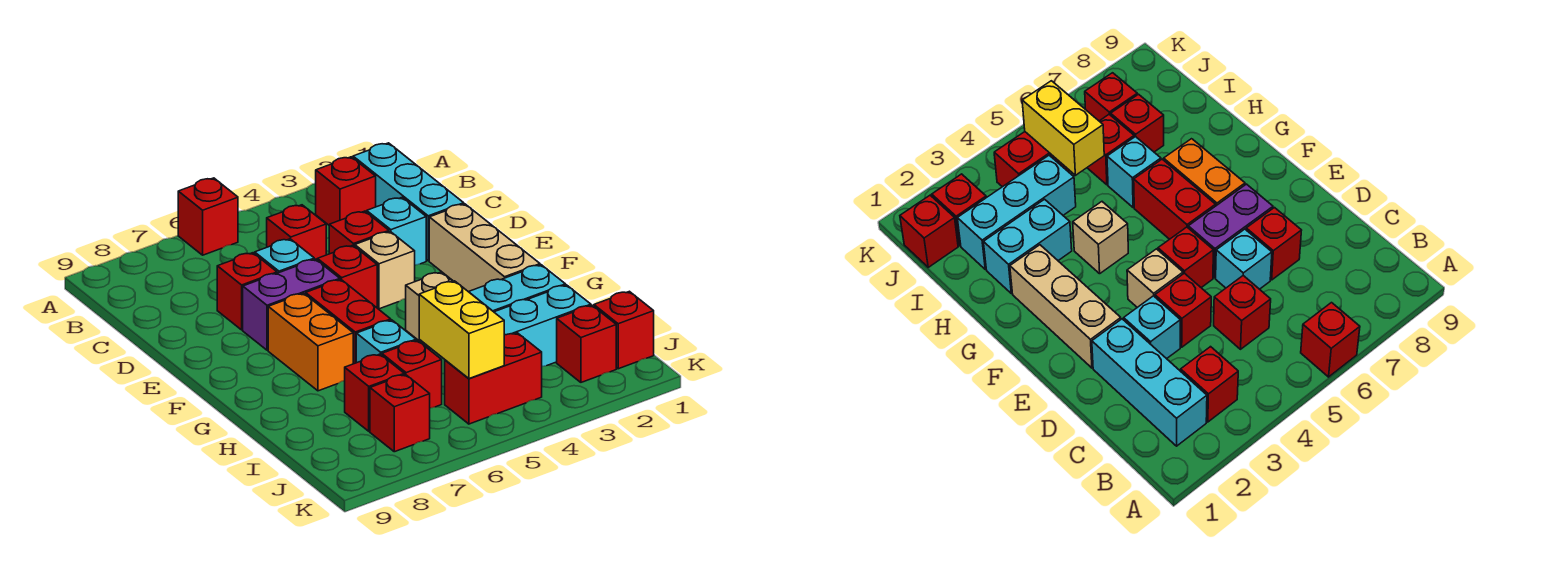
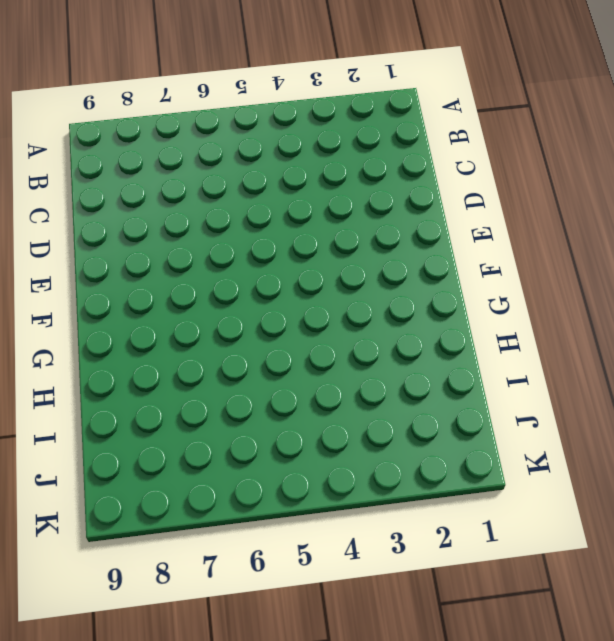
none -> red 1x1 brick [178,178,238,255]
none -> cyan 1x3 brick [353,143,464,261]
none -> red 1x1 brick [316,157,376,225]

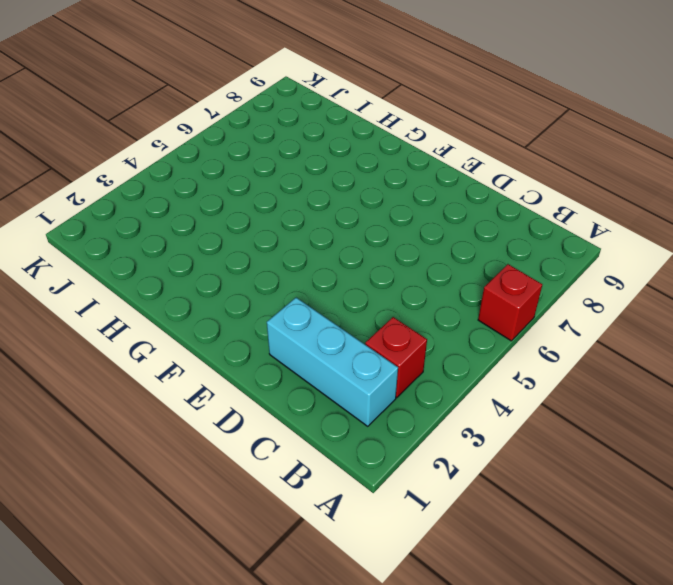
none -> red 1x1 brick [267,205,326,260]
none -> cyan 1x1 brick [367,198,426,265]
none -> red 1x1 brick [329,211,389,254]

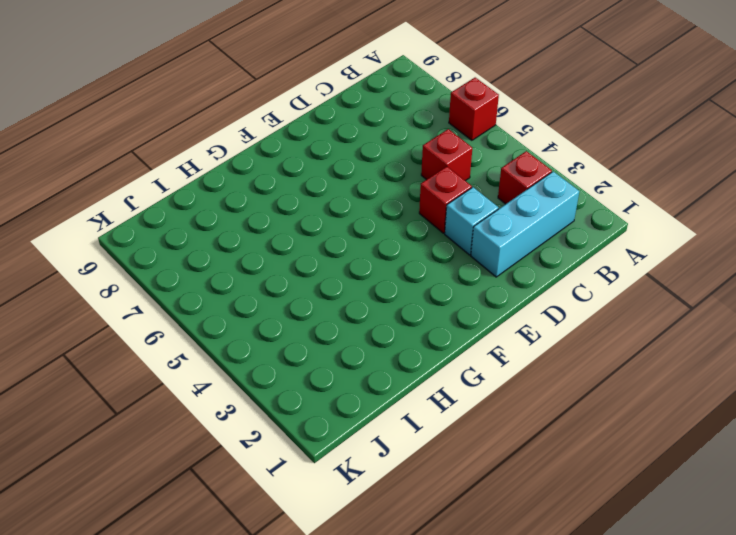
none -> cyan 1x1 brick [255,239,314,273]
none -> red 1x1 brick [217,253,277,330]
none -> tan 1x3 brick [429,204,540,292]

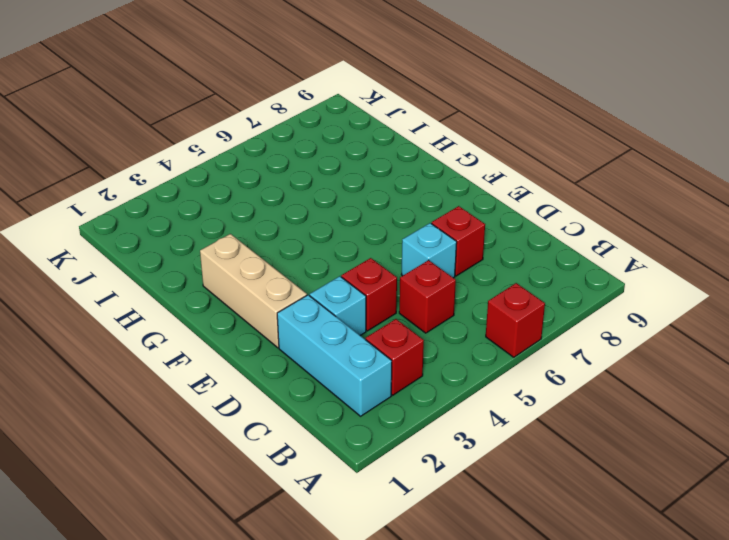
none -> tan 1x1 brick [355,232,415,309]
none -> red 1x1 brick [317,245,377,308]
none -> purple 1x2 brick [243,259,340,350]

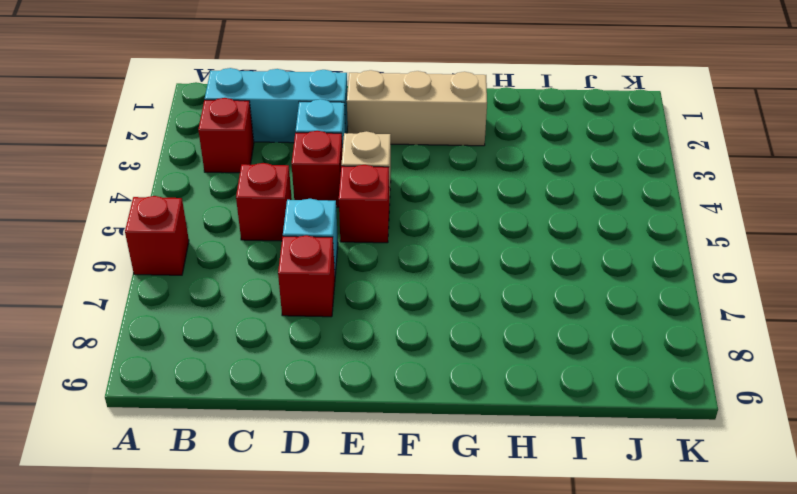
none -> purple 1x2 brick [243,259,340,350]
none -> red 1x2 brick [306,280,391,364]
none -> orange 1x2 brick [268,293,353,391]

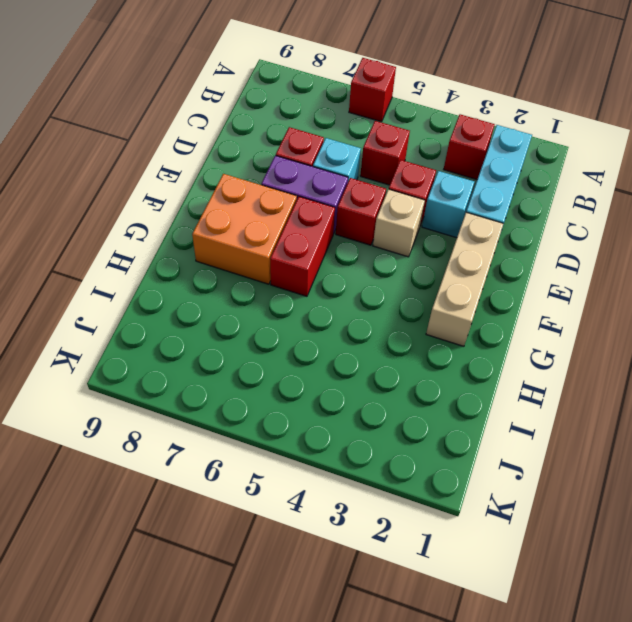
orange 2x2 brick [192,174,297,284] -> orange 1x2 brick [268,293,353,391]
none -> tan 1x1 brick [406,272,453,349]
none -> cyan 1x2 brick [469,265,566,312]
none -> cyan 1x1 brick [356,320,416,363]

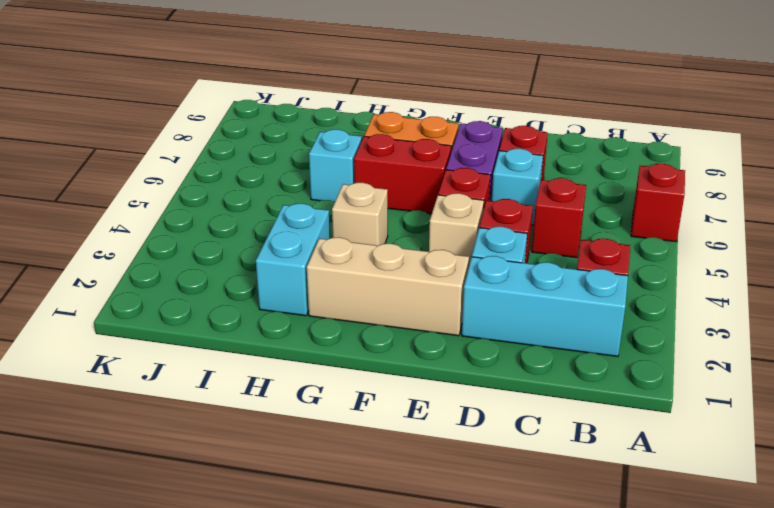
none -> cyan 1x3 brick [494,285,591,366]
none -> red 1x1 brick [382,340,442,408]
none -> red 1x1 brick [345,354,404,431]

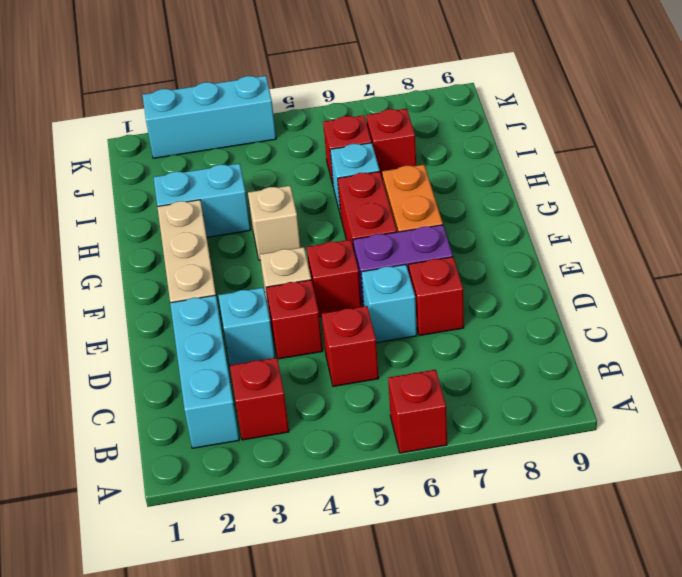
cyan 1x3 brick [143,76,276,158] -> cyan 1x3 brick moved to [494,285,591,366]
none -> red 1x1 brick [594,291,654,369]
none -> red 1x1 brick [557,305,616,382]
none -> red 1x2 brick [445,333,542,424]

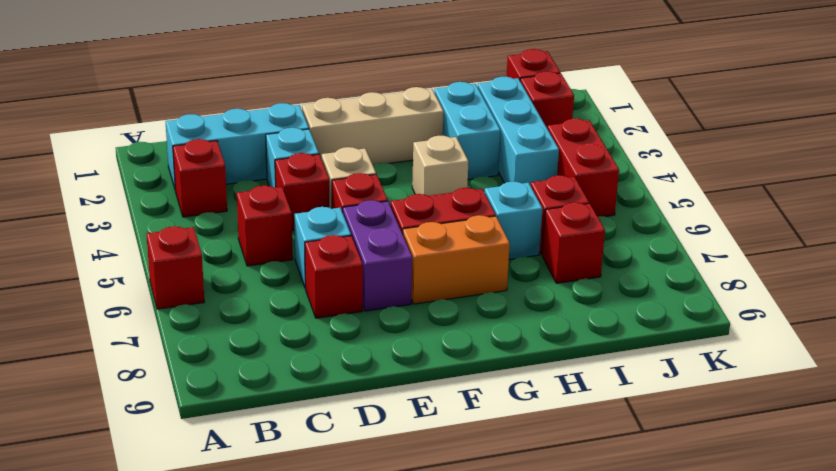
none -> red 1x1 brick [370,375,430,452]
none -> yellow 1x2 brick [419,281,504,379]

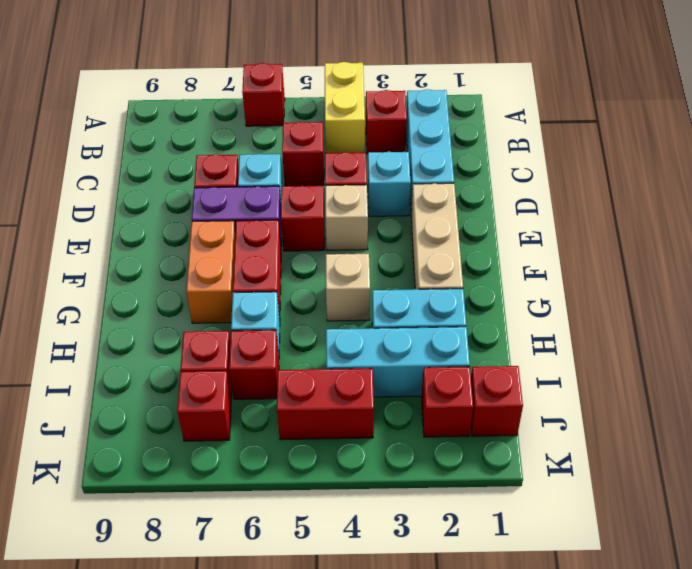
yellow 1x2 brick [325,62,365,153] -> yellow 1x2 brick moved to [419,281,504,379]

